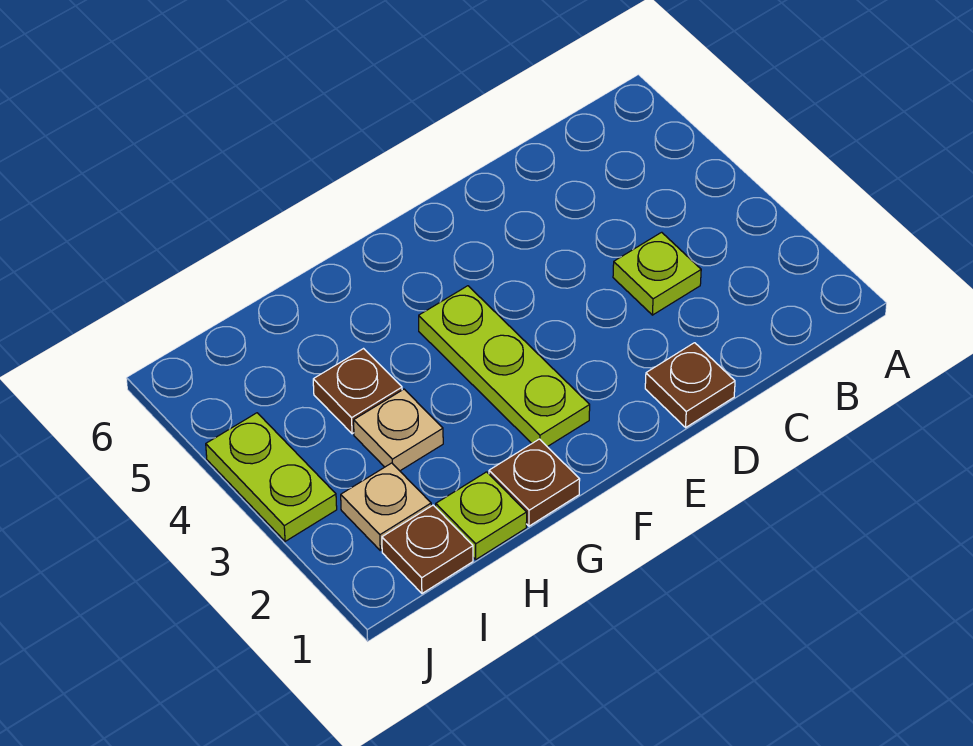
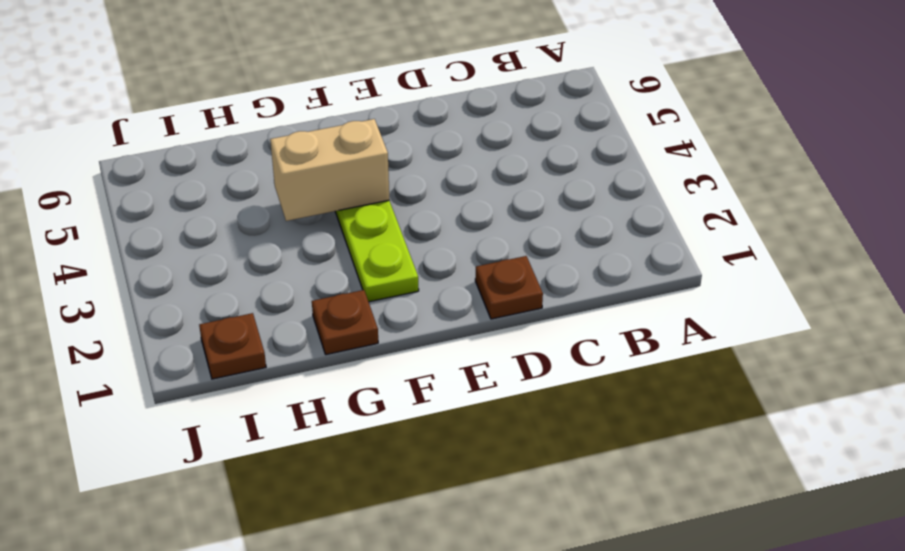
tan 1x2 brick [270,119,389,221] -> none
none -> lime 1x1 plate [613,232,701,315]
none -> lime 1x1 plate [436,472,527,559]

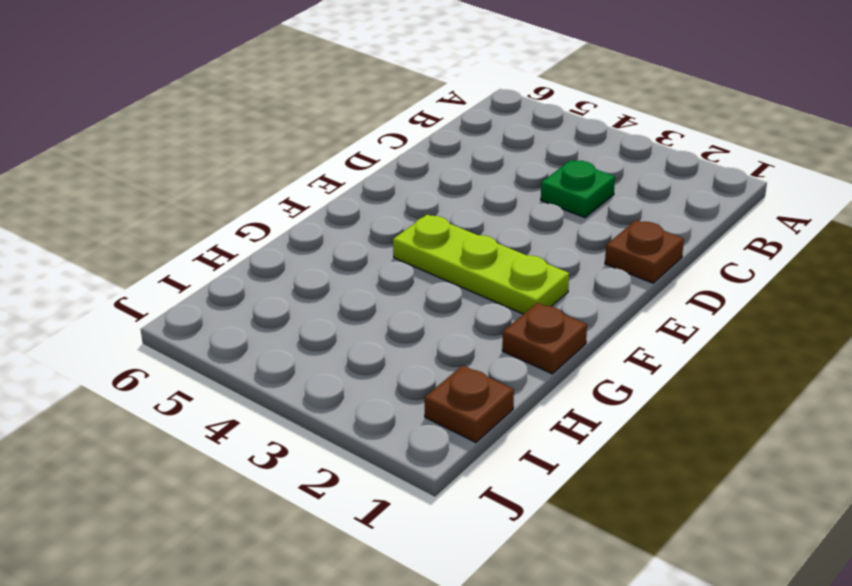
green 1x1 plate [541,160,615,218] -> lime 1x1 plate [613,232,701,315]
none -> lime 1x1 plate [436,472,527,559]
none -> tan 1x1 plate [354,389,443,471]

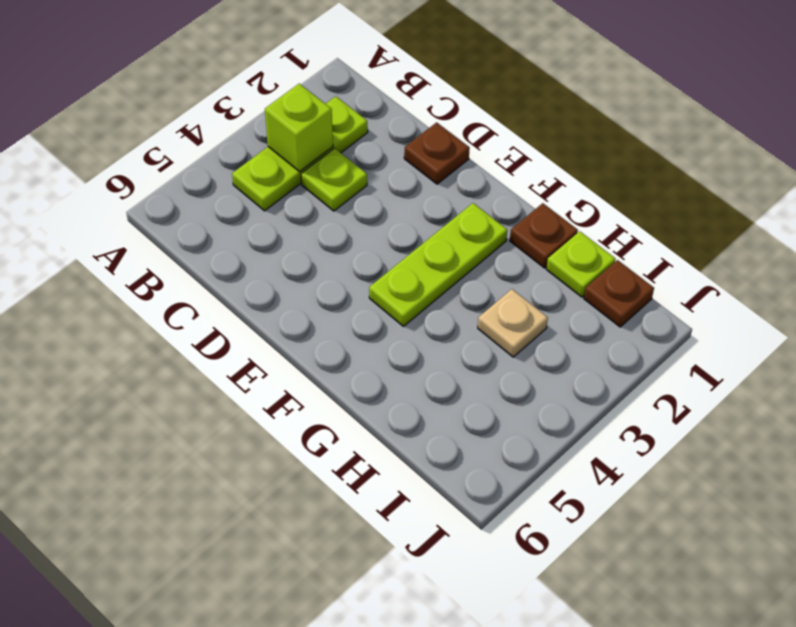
lime 1x3 plate [232,96,368,211] -> none
lime 1x1 brick [265,84,333,172] -> none
none -> brown 1x1 plate [313,349,402,434]
none -> tan 1x1 plate [341,463,431,550]

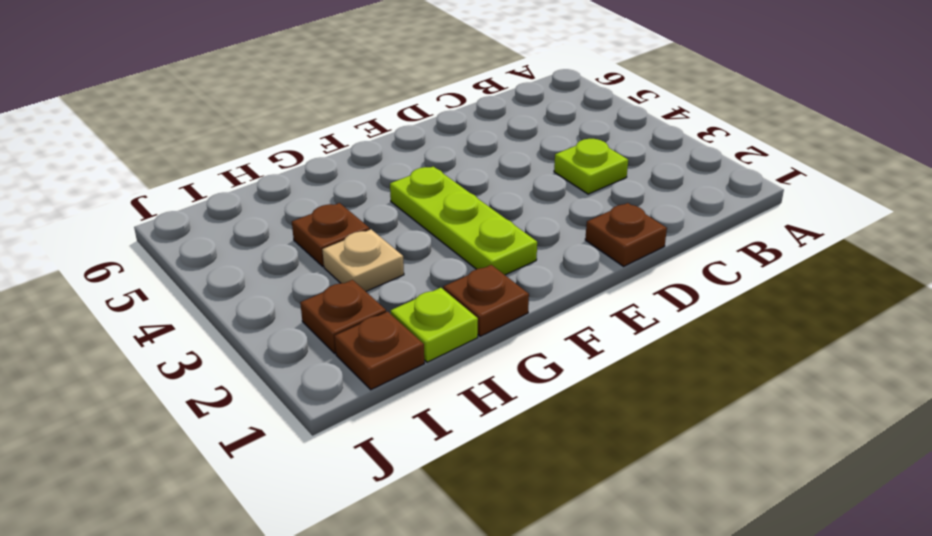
brown 1x1 plate [300,280,386,353] -> tan 1x1 plate [341,463,431,550]
none -> lime 1x2 plate [206,413,337,541]

